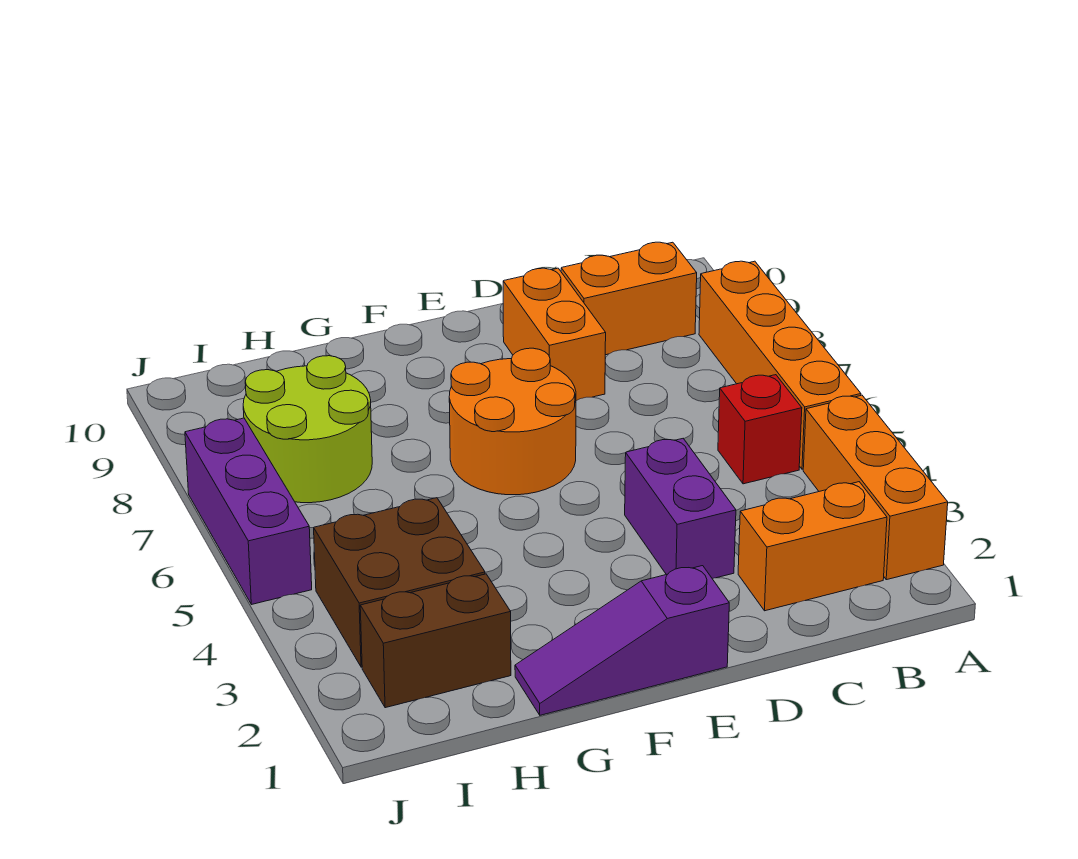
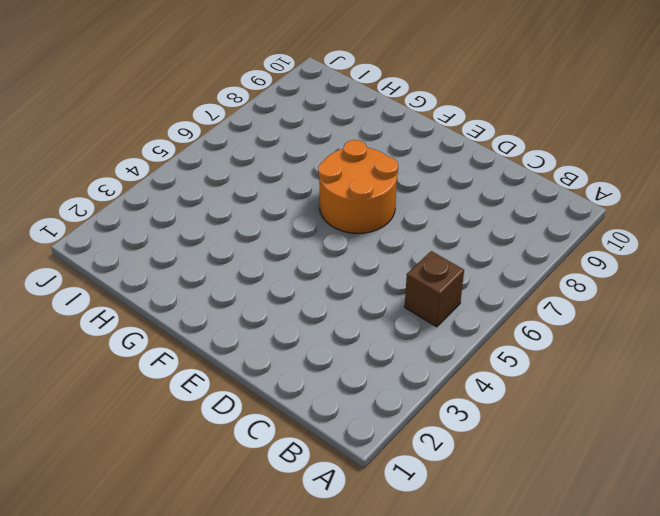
brown 1x1 brick [405,251,464,327] -> red 1x1 brick [718,375,802,484]
none -> orange 1x3 brick [803,395,948,580]
none -> orange 1x4 brick [699,261,861,469]
none -> orange 1x2 brick [738,482,887,611]

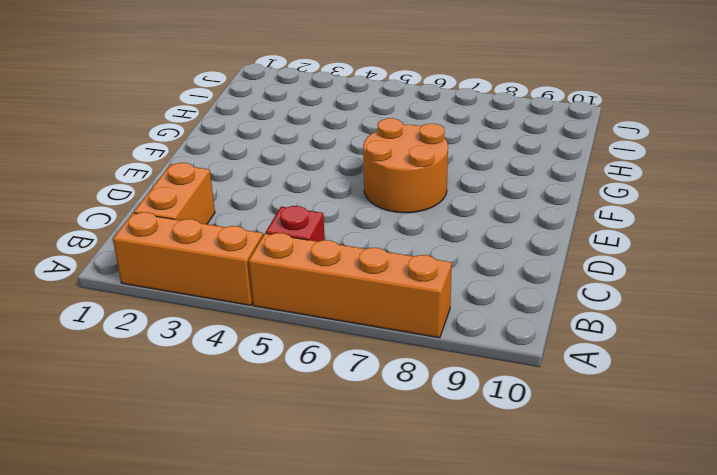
none -> orange 1x2 brick [561,242,697,355]
none -> purple 1x2 brick [625,438,736,579]
none -> orange 1x2 brick [503,268,606,401]

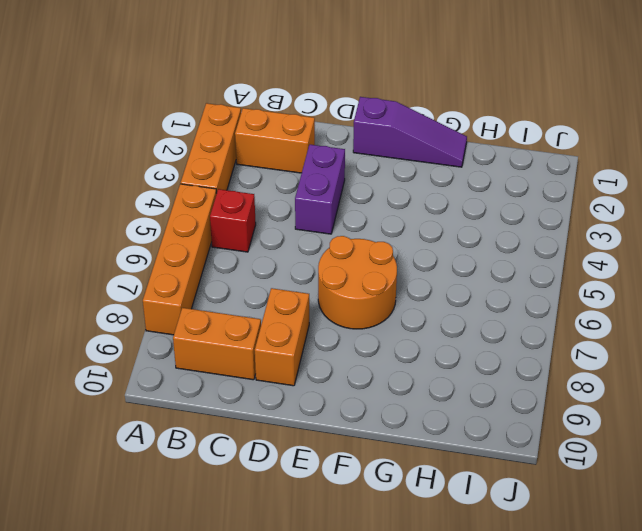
none -> brown 1x2 brick [360,574,511,708]
none -> brown 2x2 brick [314,498,485,667]
none -> lime 2x2 round brick [243,356,372,503]

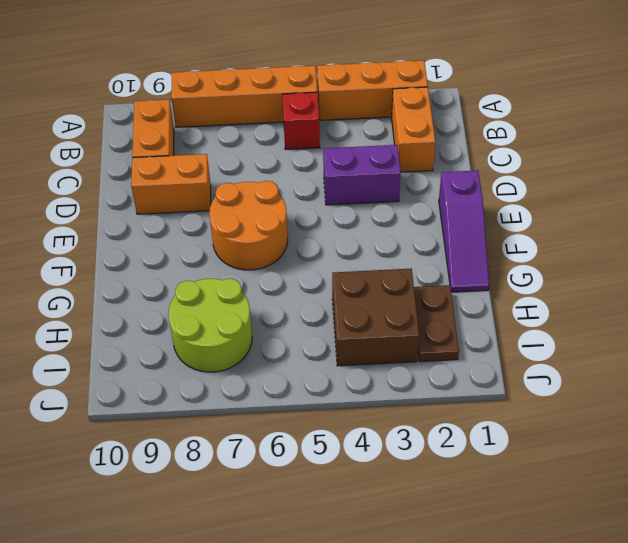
brown 1x2 plate [414,285,459,362] -> brown 1x2 brick [360,574,511,708]
none -> purple 1x3 brick [185,418,312,605]

